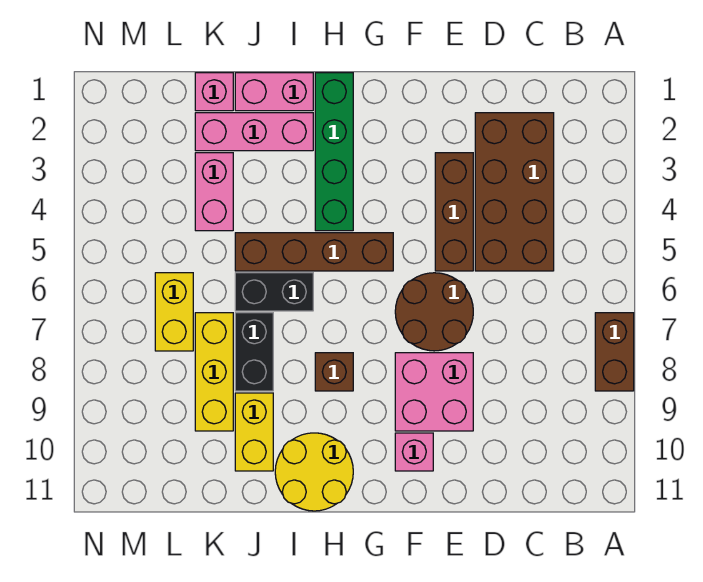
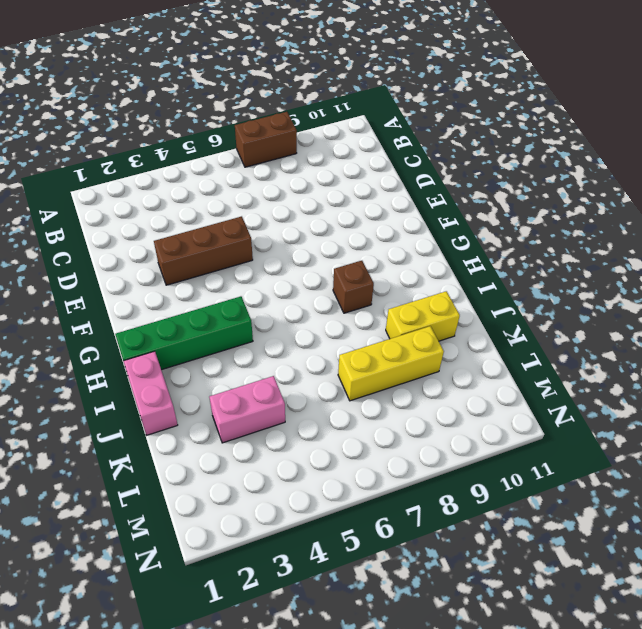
none -> brown 2x4 brick [475,113,554,271]
none -> brown 2x2 round brick [395,273,473,351]
none -> pink 2x2 brick [395,353,473,431]

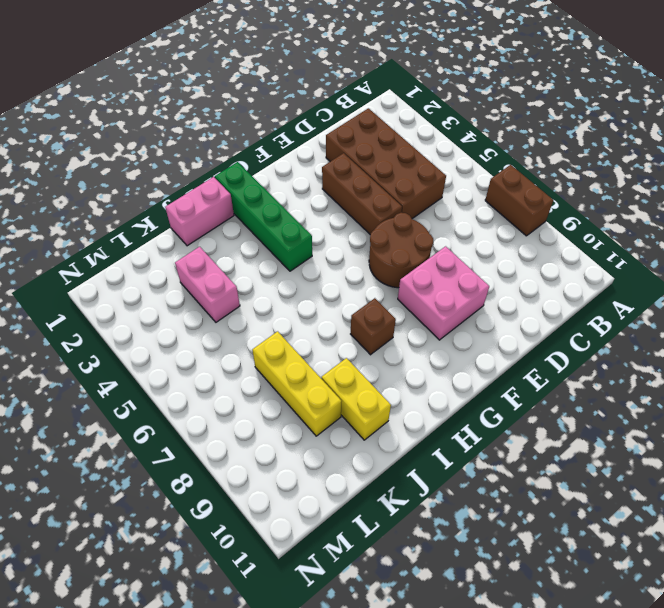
none -> pink 1x1 brick [395,433,433,471]
none -> brown 1x4 brick [235,233,393,271]
none -> yellow 2x2 round brick [275,433,353,511]

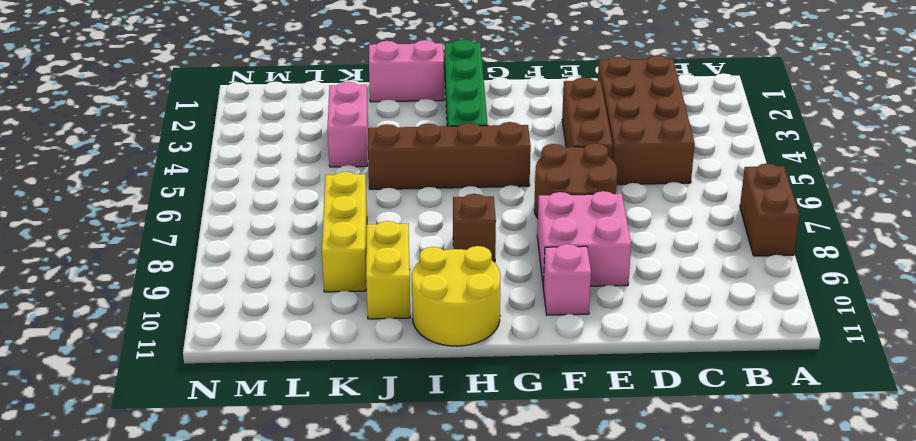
none -> pink 1x3 brick [195,113,313,151]
none -> black 1x2 brick [235,273,313,311]
none -> black 1x2 brick [235,313,273,391]

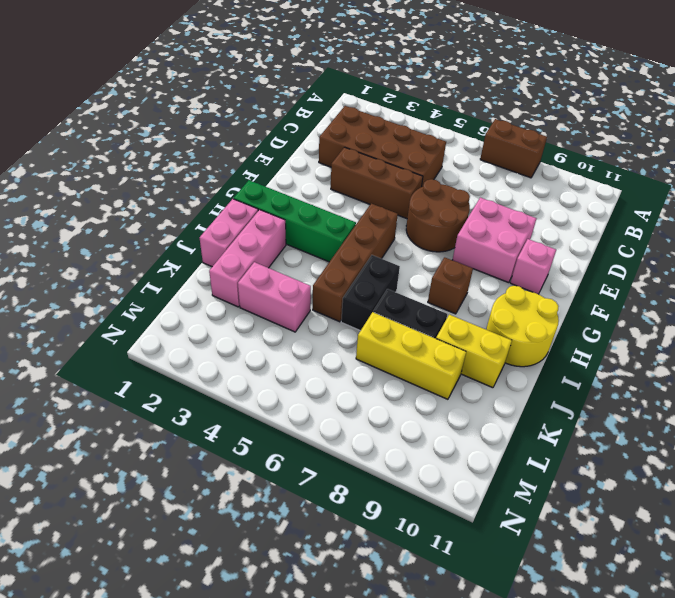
none -> pink 1x1 brick [195,73,233,111]
none -> yellow 1x2 brick [155,273,193,351]

